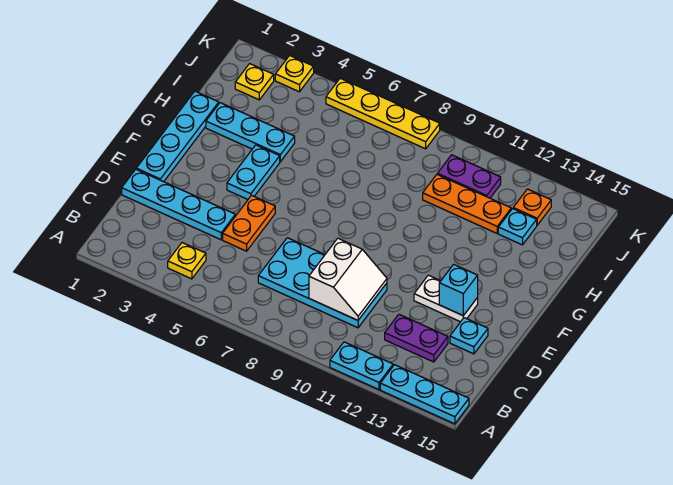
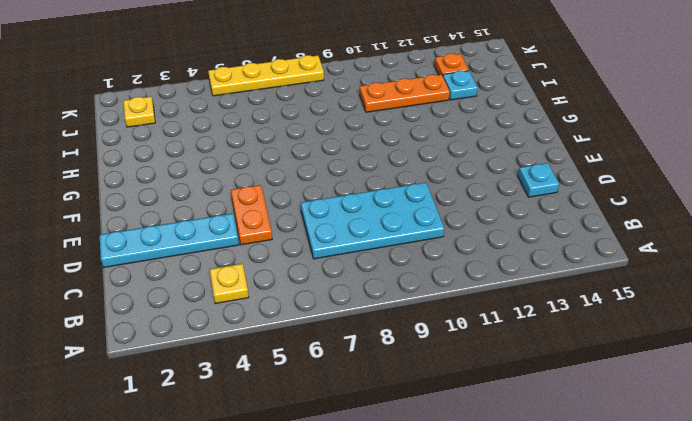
none -> cyan 1x2 plate [330,342,393,390]
none -> cyan 1x3 plate [380,365,469,424]
none -> purple 1x2 plate [385,315,448,362]

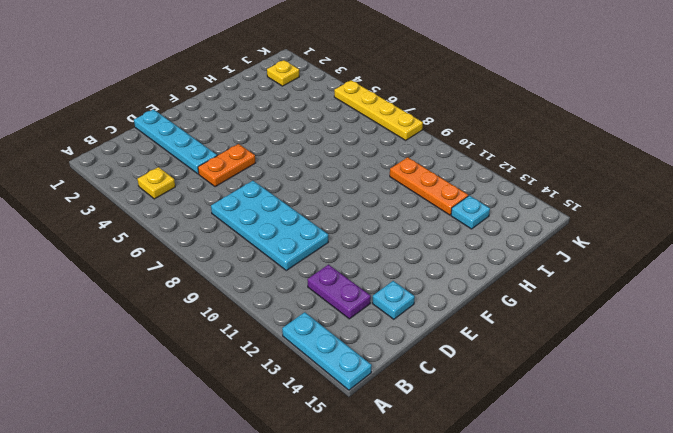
none -> cyan 1x2 plate [330,342,393,390]
none -> cyan 1x4 plate [136,91,219,182]
none -> white 1x2 plate [414,275,478,322]

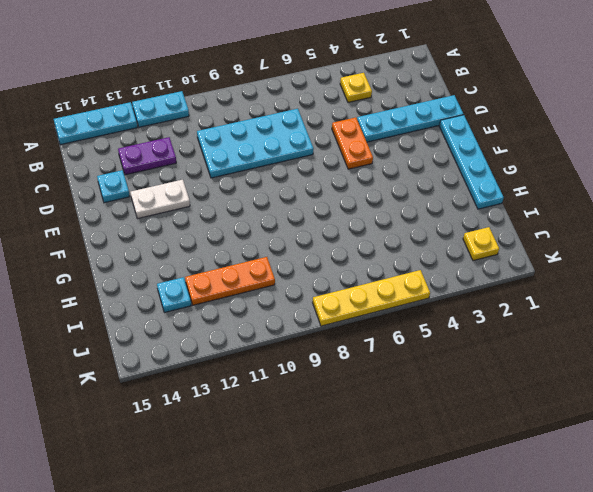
none -> cyan 1x2 plate [227,145,280,199]
none -> cyan 1x3 plate [206,103,295,162]
none -> purple 1x2 plate [437,155,501,198]

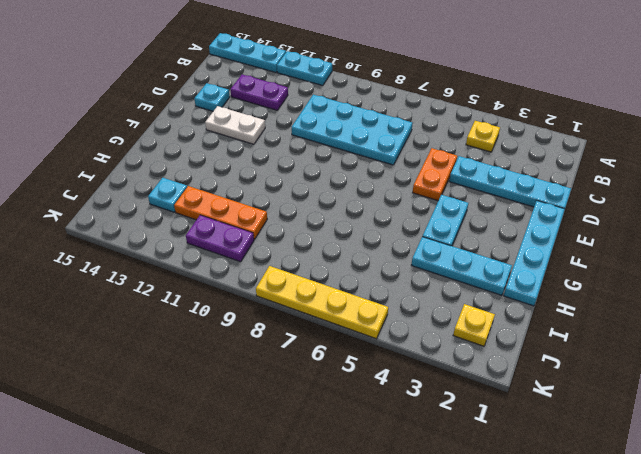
none -> orange 1x1 plate [513,189,551,225]
none -> yellow 1x1 plate [275,55,314,92]
none -> white 2x2 slope [309,238,387,320]

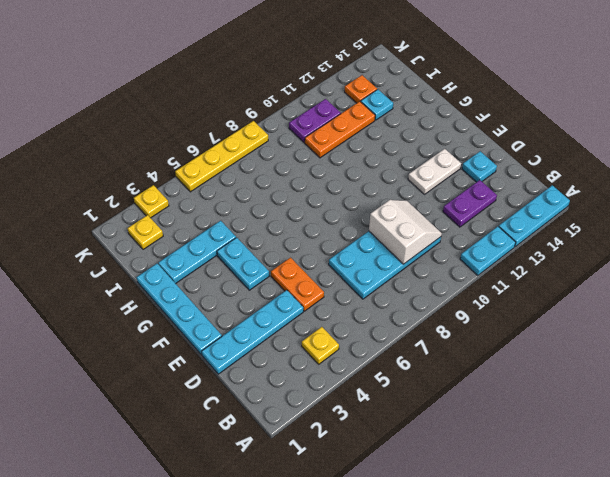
none -> cyan 1x1 brick [439,264,478,316]

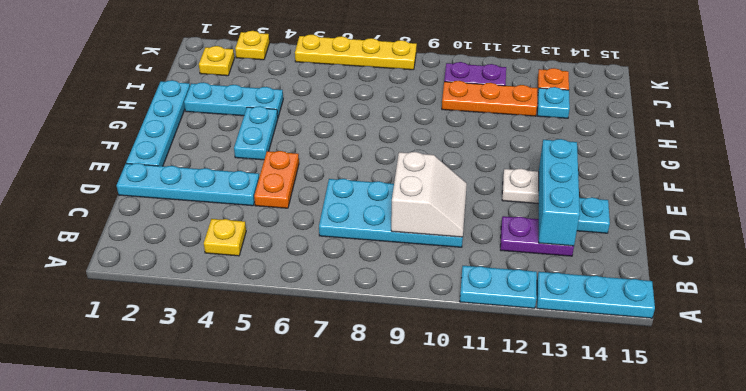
cyan 1x3 brick [539,139,580,246] -> cyan 1x1 brick [439,264,478,316]

